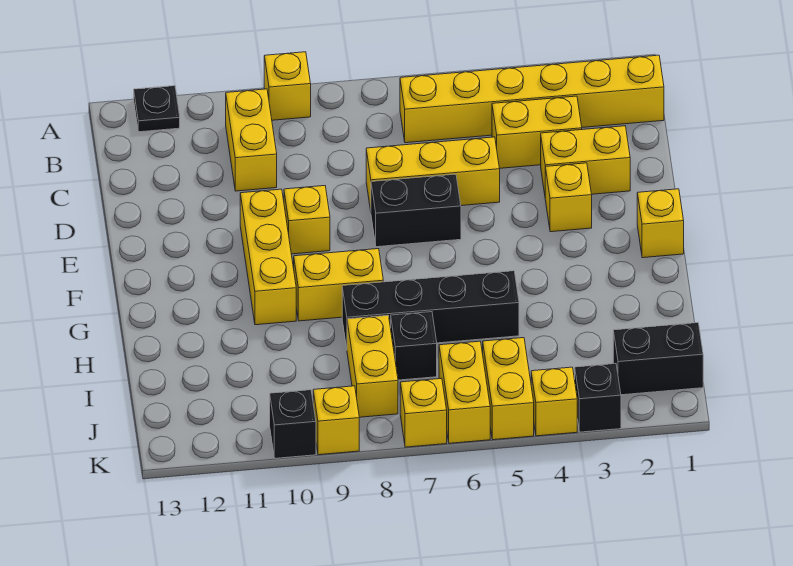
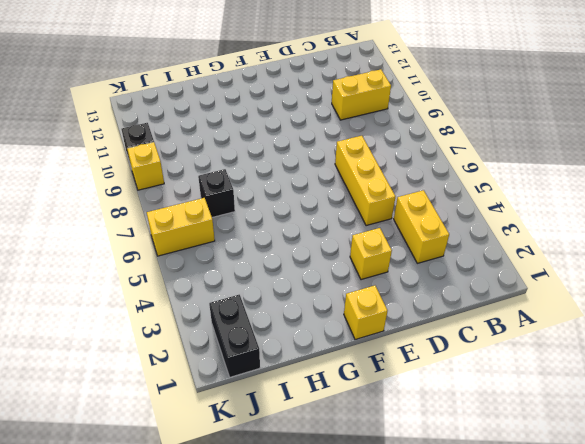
none -> yellow 1x1 brick [264,52,311,120]
none -> black 1x1 plate [134,86,180,132]
none -> yellow 1x6 brick [400,55,664,143]

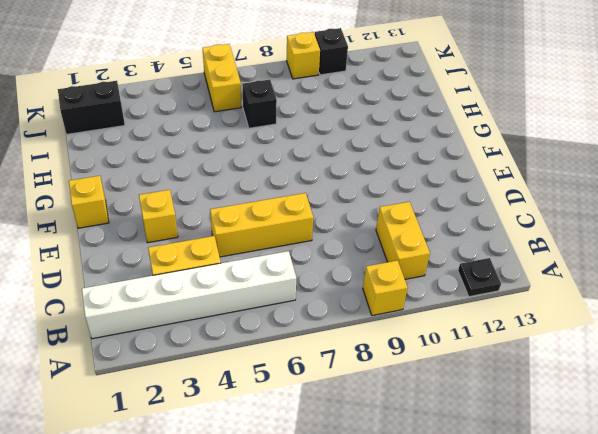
white 1x6 brick [82,251,296,339] -> yellow 1x6 brick [400,55,664,143]
none -> yellow 1x2 brick [541,126,630,194]
none -> black 1x2 brick [371,174,461,247]
none -> yellow 1x1 brick [284,186,330,254]

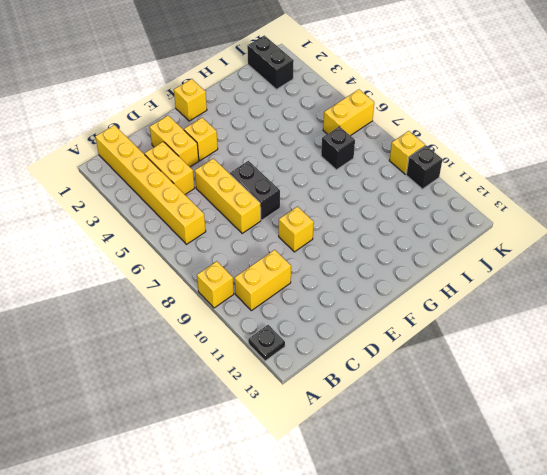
none -> yellow 1x3 brick [240,189,296,325]
none -> yellow 1x2 brick [294,249,383,321]
none -> black 1x4 brick [342,271,519,348]

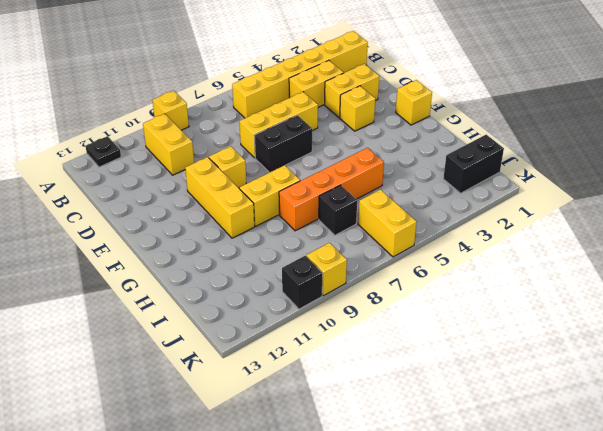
orange 1x4 brick [279,148,384,231] -> black 1x4 brick [342,271,519,348]
none -> yellow 1x2 brick [347,315,398,417]
none -> yellow 1x2 brick [483,338,534,440]
none -> black 1x1 brick [575,363,621,432]

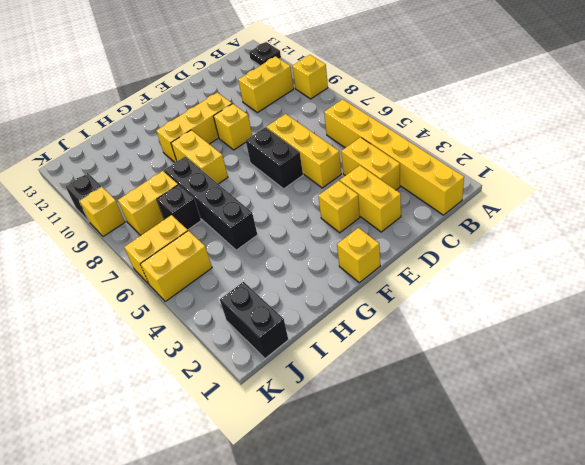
none -> black 1x1 brick [575,363,621,432]
none -> yellow 1x1 brick [531,367,577,436]
none -> yellow 1x1 brick [400,378,447,447]

